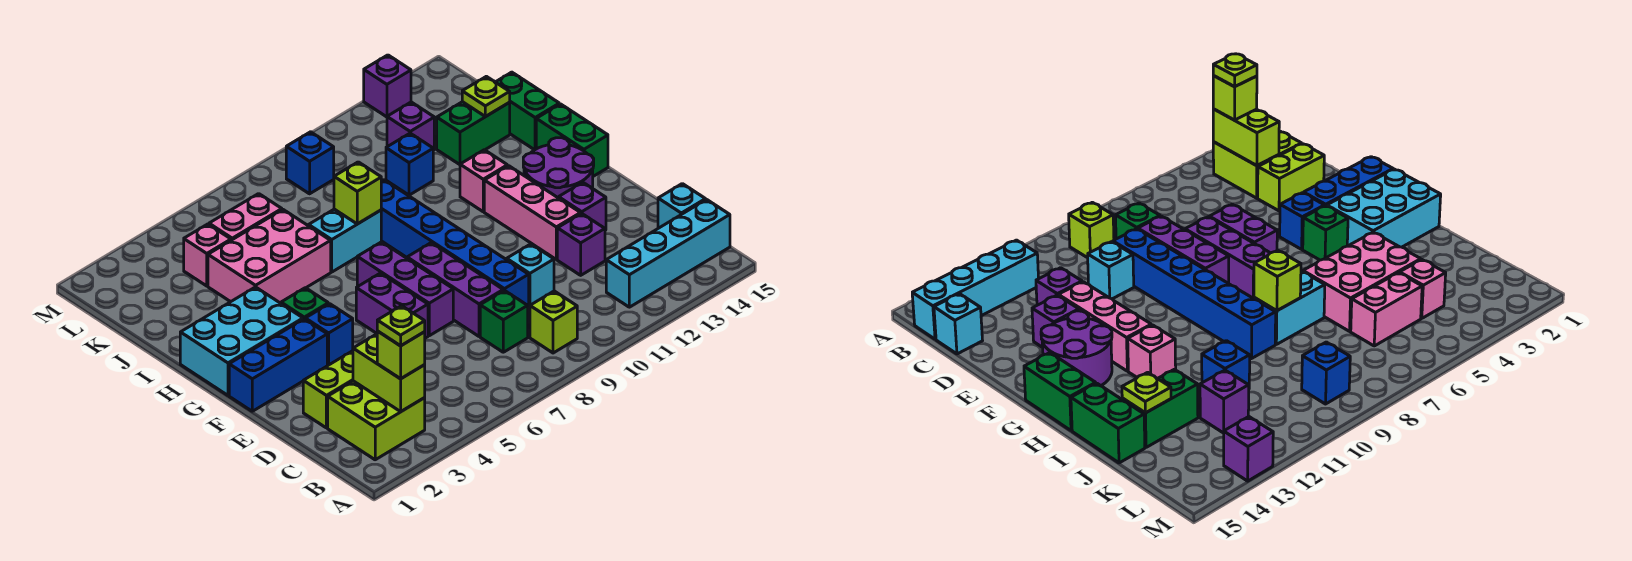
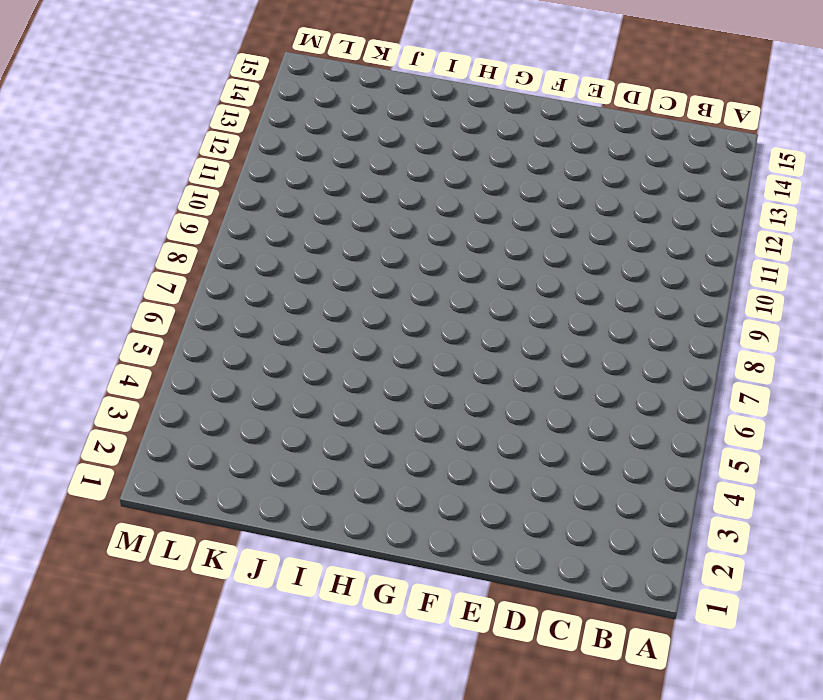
none -> lime 2x2 brick [328,381,425,460]
none -> lime 1x1 brick [530,291,577,353]
none -> cyan 1x4 brick [606,200,730,307]
none -> green 1x1 brick [480,290,528,352]

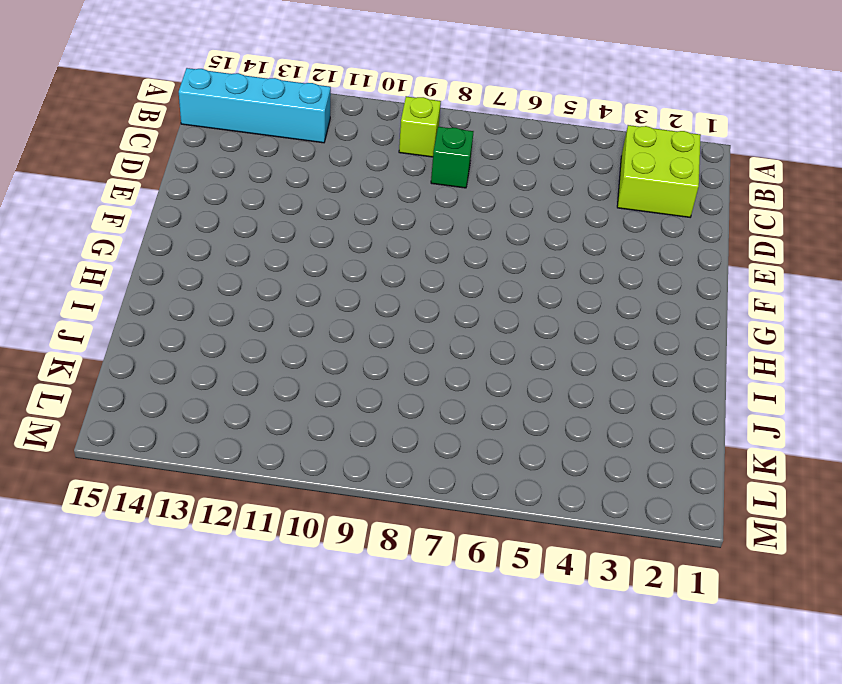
none -> cyan 1x1 brick [658,184,706,228]
none -> lime 1x2 brick [303,351,353,428]
none -> purple 1x3 brick [407,243,503,336]
none -> blue 1x6 brick [381,180,529,307]

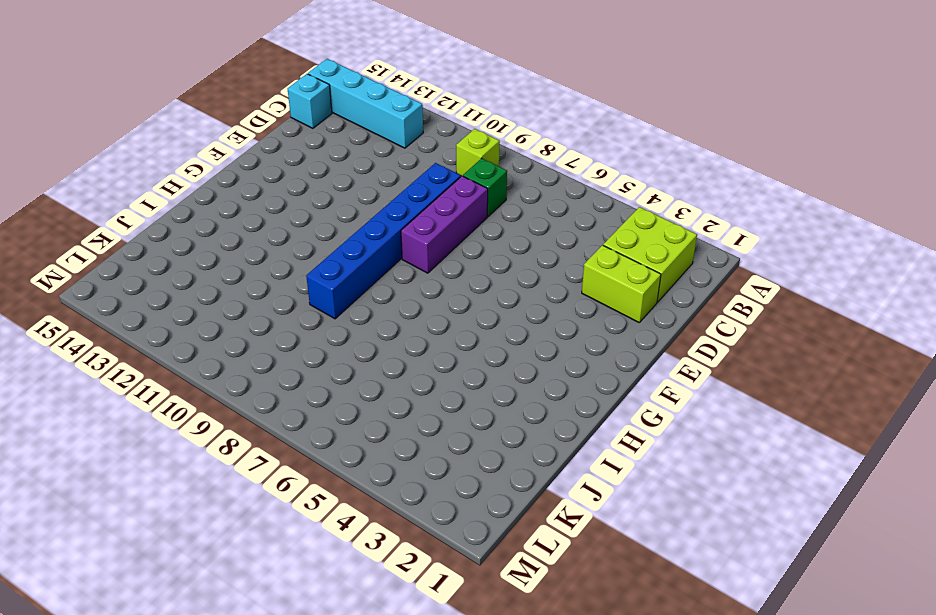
none -> cyan 1x1 brick [507,244,554,306]
none -> purple 1x1 brick [557,213,605,275]
none -> purple 1x2 brick [356,273,428,338]
none -> purple 1x3 brick [357,242,453,336]

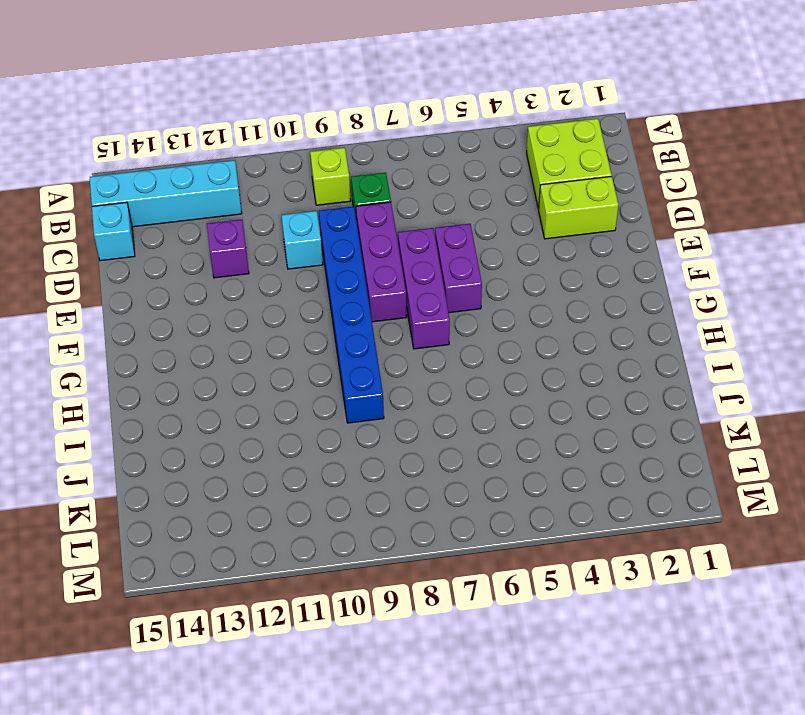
none -> pink 1x3 brick [484,166,581,259]
none -> purple 1x1 brick [559,182,606,230]
none -> blue 1x3 brick [229,319,327,411]
none -> blue 1x1 brick [305,304,353,365]

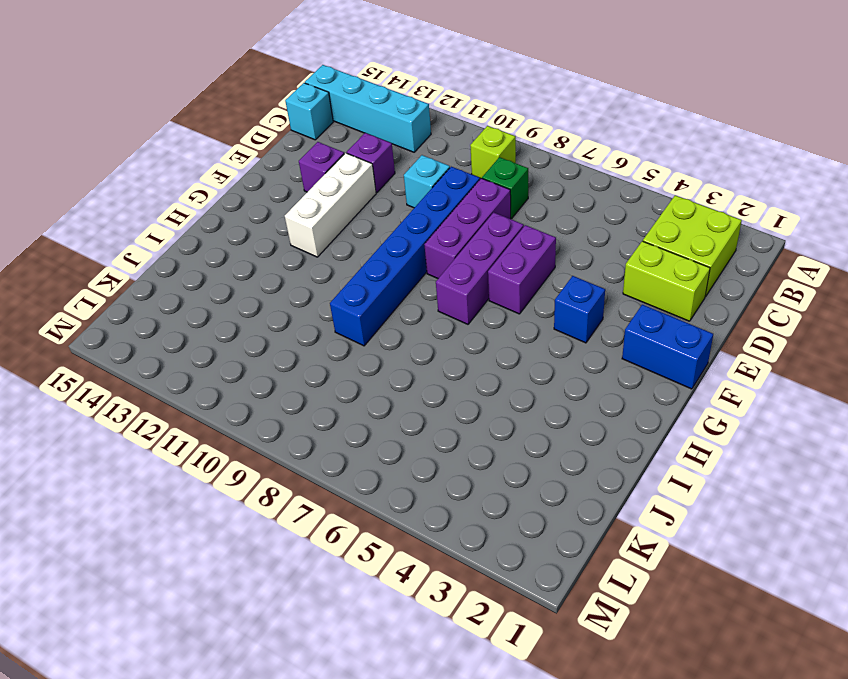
white 1x3 brick [285,153,376,257] -> pink 1x3 brick [484,166,581,259]
blue 1x2 brick [622,305,713,389] -> blue 1x3 brick [229,319,327,411]
none -> purple 2x2 round brick [523,138,594,198]
none -> cyan 2x3 brick [180,287,303,395]
none -> green 1x1 brick [281,288,328,319]
none -> green 1x2 brick [536,104,608,176]

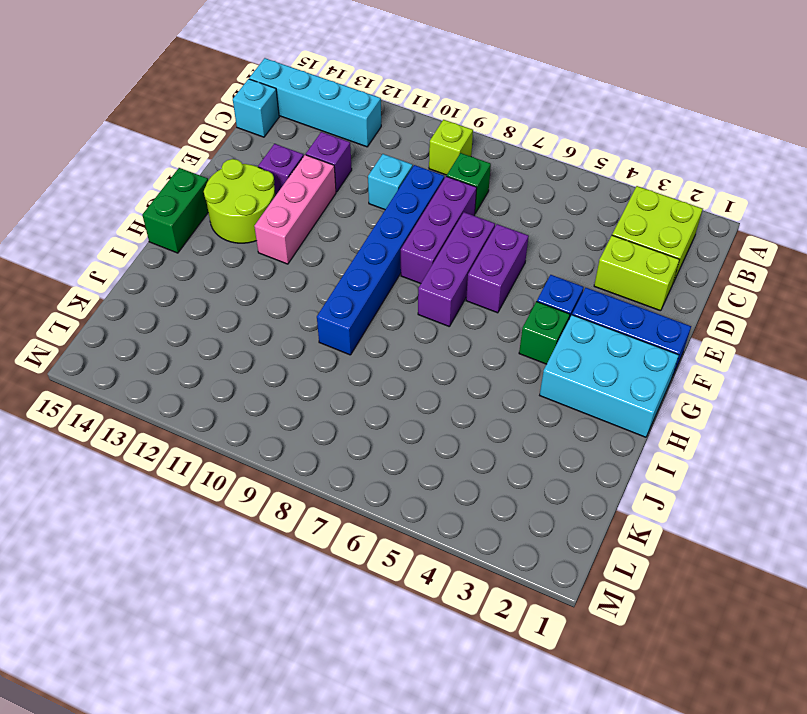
lime 2x2 round brick [204,159,275,243] -> purple 2x2 round brick [523,138,594,198]
none -> pink 1x1 brick [460,150,507,212]
none -> pink 2x3 brick [208,210,331,303]
none -> cyan 1x2 brick [309,209,381,272]
none -> green 1x2 brick [496,72,559,150]

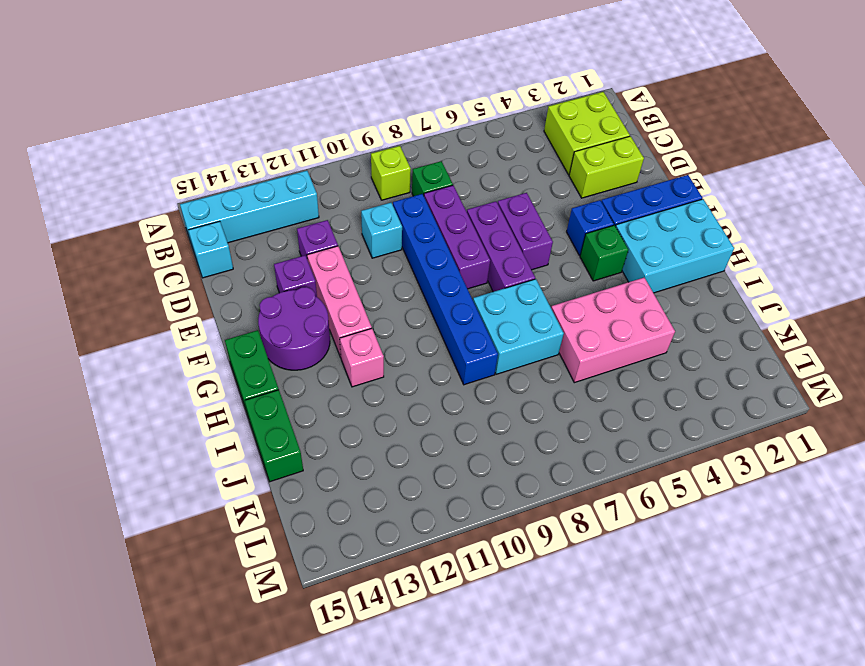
cyan 2x2 brick [473,279,564,374] -> cyan 1x2 brick [309,209,381,272]
none -> blue 1x1 brick [386,133,433,195]
none -> green 1x2 brick [437,102,510,165]
none -> pink 1x1 brick [184,224,231,286]
none -> pink 1x2 brick [209,194,282,240]

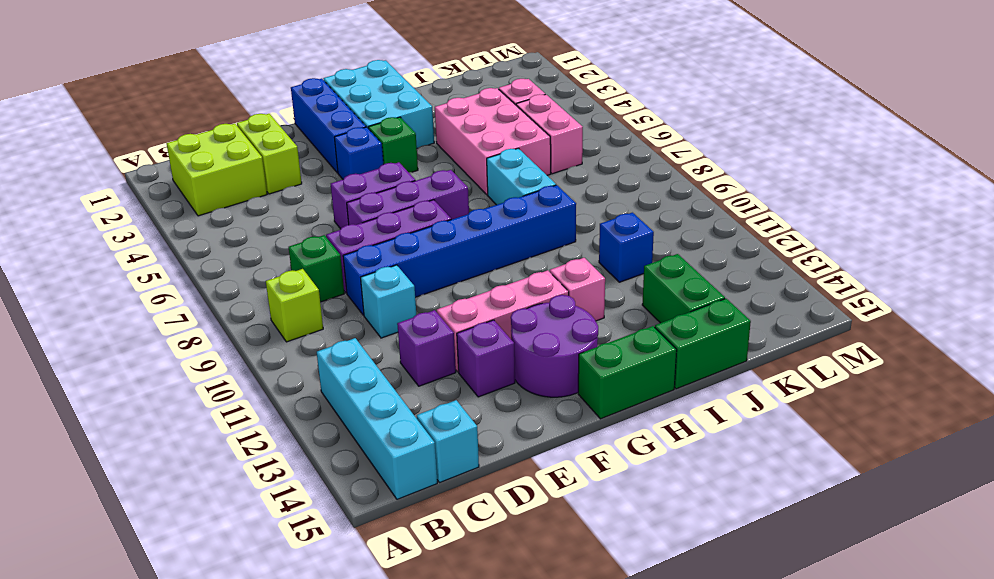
none -> purple 1x1 brick [387,102,434,150]
none -> blue 1x1 brick [286,132,334,194]
none -> purple 1x1 brick [364,55,411,117]
none -> lime 1x2 brick [353,334,425,411]

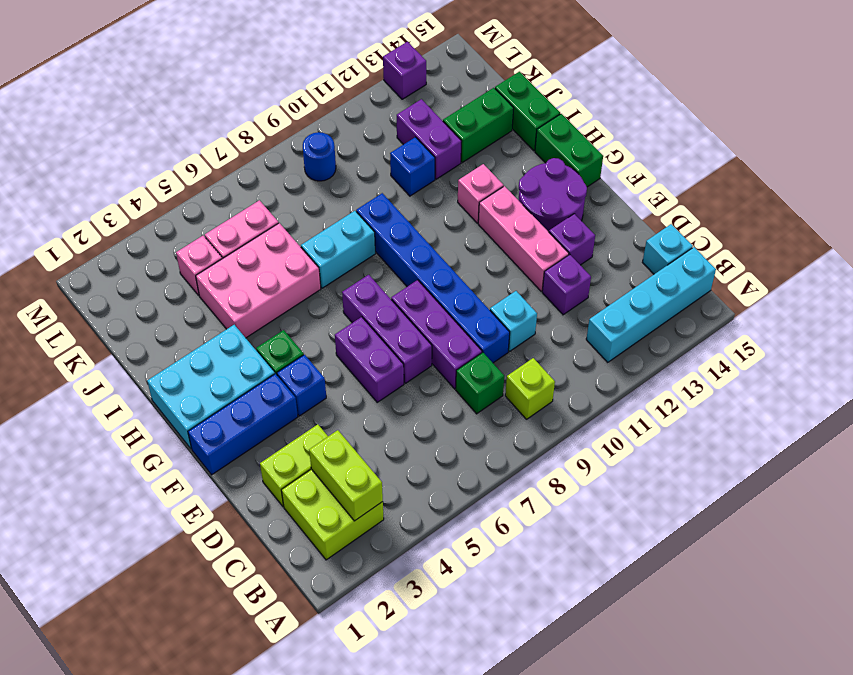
purple 1x2 brick [397,99,462,179] -> purple 1x1 brick [387,102,434,150]
blue 1x1 round brick [303,132,336,181] -> blue 1x1 brick [286,132,334,194]
none -> lime 1x1 brick [334,162,381,224]
none -> lime 1x1 plate [462,76,510,117]
none -> lime 1x1 brick [377,331,425,379]
none -> lime 1x1 plate [377,306,425,346]

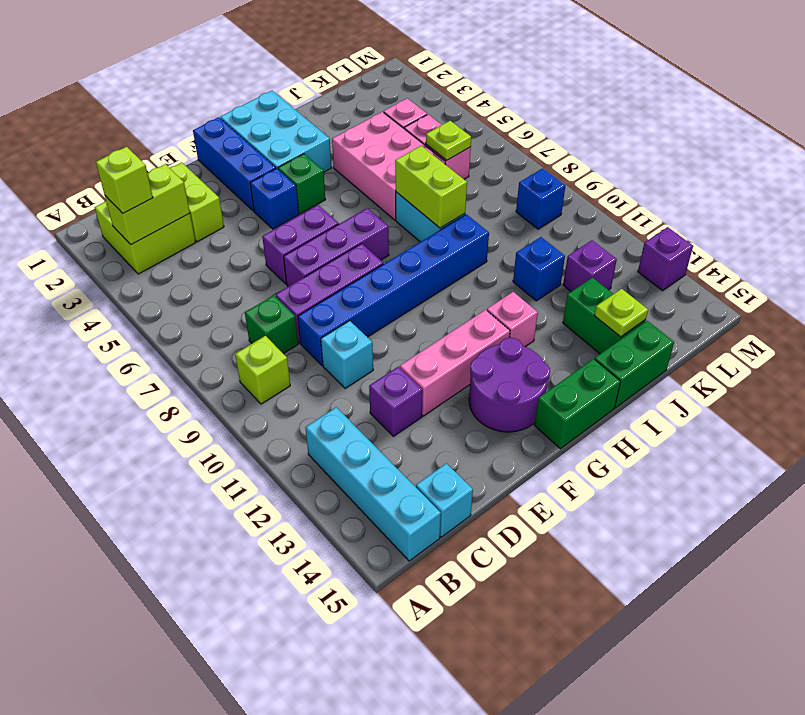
lime 1x2 brick [395,146,467,228] -> lime 1x1 brick [334,162,381,224]
lime 1x1 plate [426,121,471,160] -> lime 1x1 plate moved to [377,306,425,346]
none -> purple 1x1 brick [559,182,606,230]

